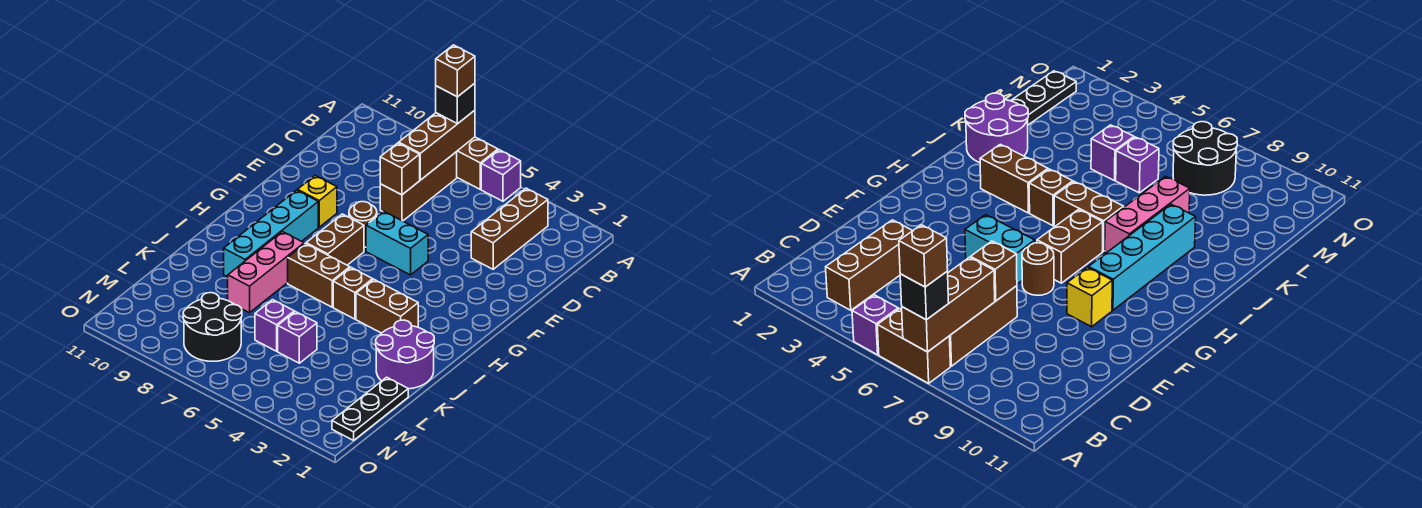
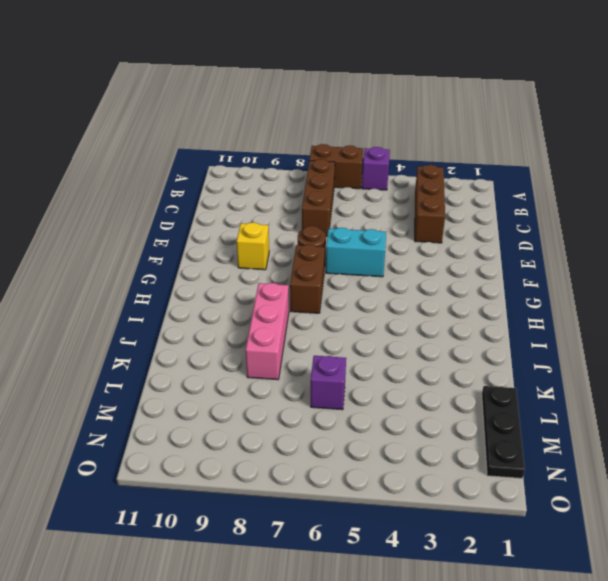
none -> cyan 1x4 brick [224,190,318,277]
none -> brown 1x2 brick [356,279,418,333]
none -> brown 1x1 brick [333,268,373,319]

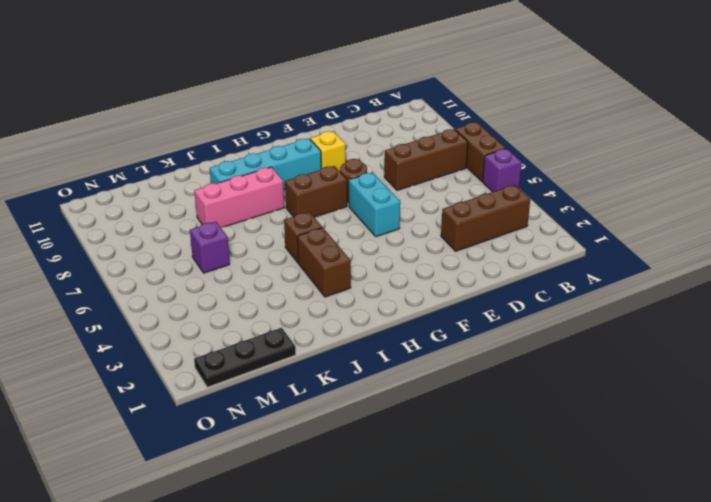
none -> brown 1x2 brick [288,243,350,307]
none -> purple 2x2 round brick [376,320,434,389]
none -> purple 1x1 brick [278,312,317,363]

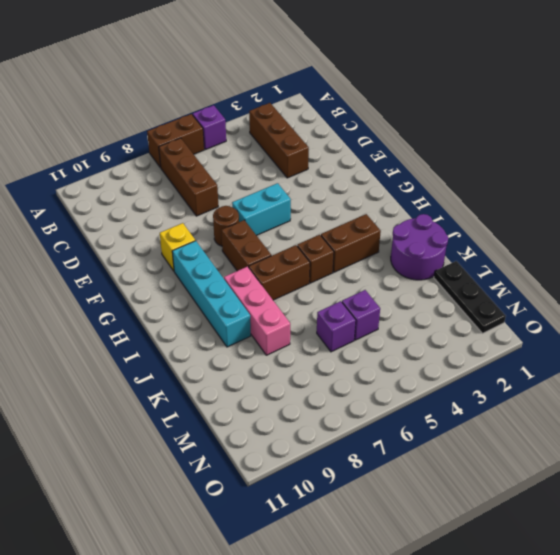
none -> black 2x2 round brick [183,293,242,361]
none -> brown 1x3 brick [399,110,475,180]
none -> brown 1x1 brick [380,143,420,195]

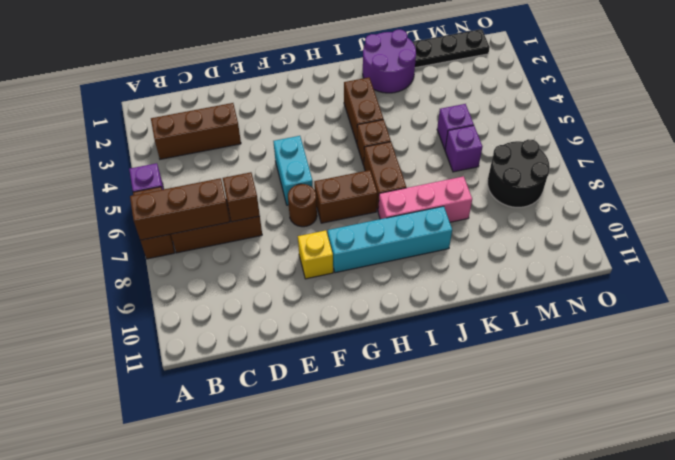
none -> black 1x1 brick [436,83,475,124]
none -> brown 1x1 brick [436,45,475,97]

